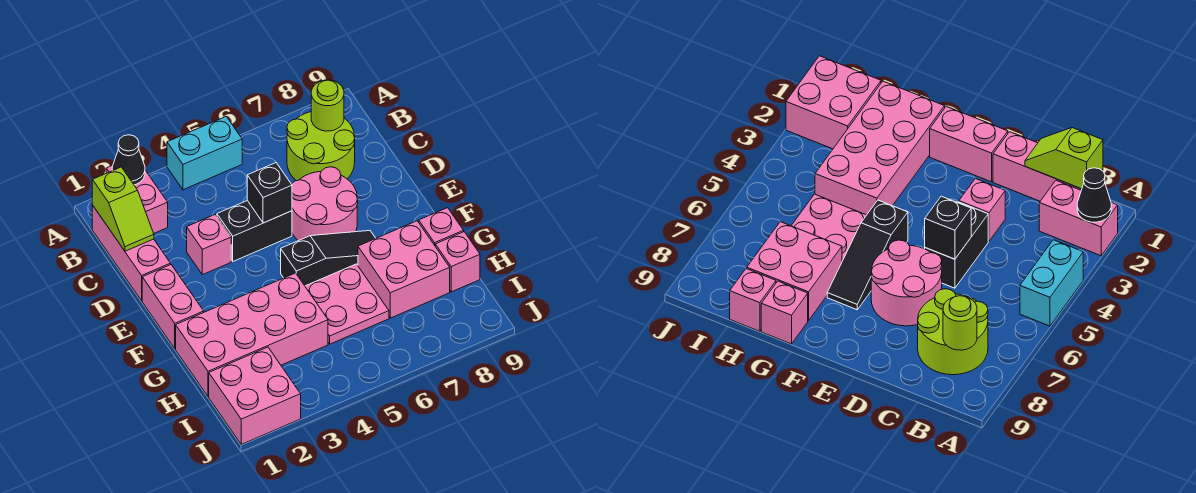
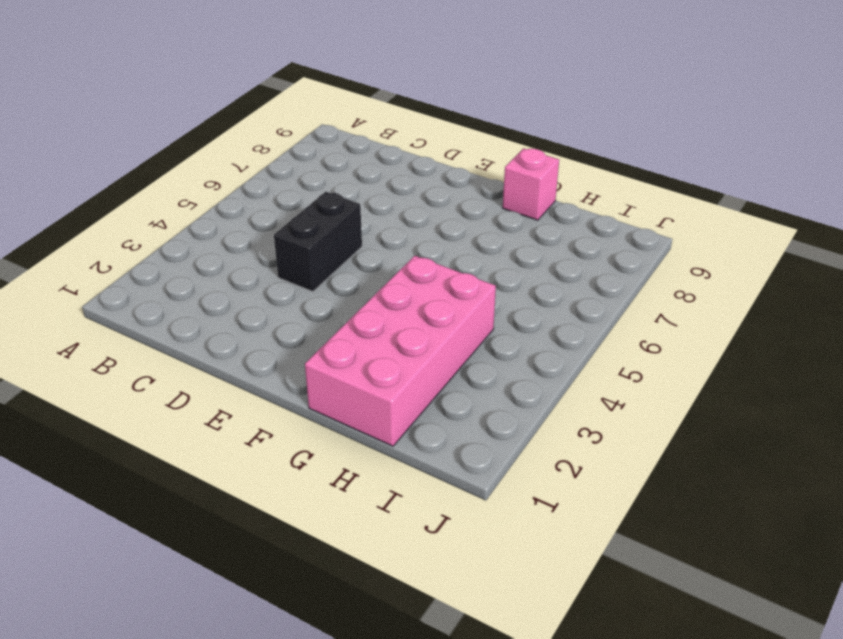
none -> pink 1x2 brick [106,165,168,233]
none -> cyan 1x2 brick [167,117,242,190]
none -> pink 1x3 brick [92,205,170,301]

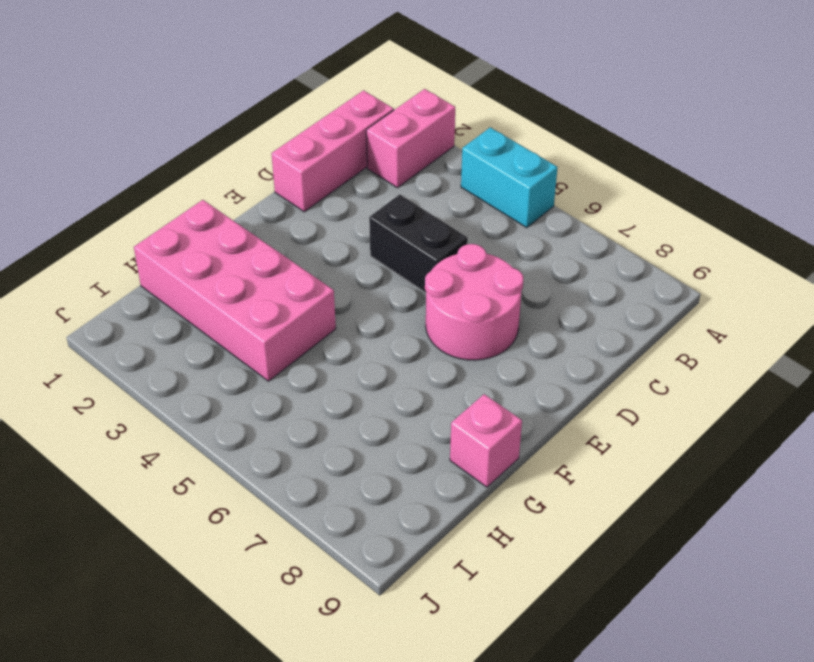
none -> lime 2x2 round brick [287,112,355,181]
none -> pink 1x1 brick [187,214,231,275]
none -> pink 1x2 brick [142,265,204,349]

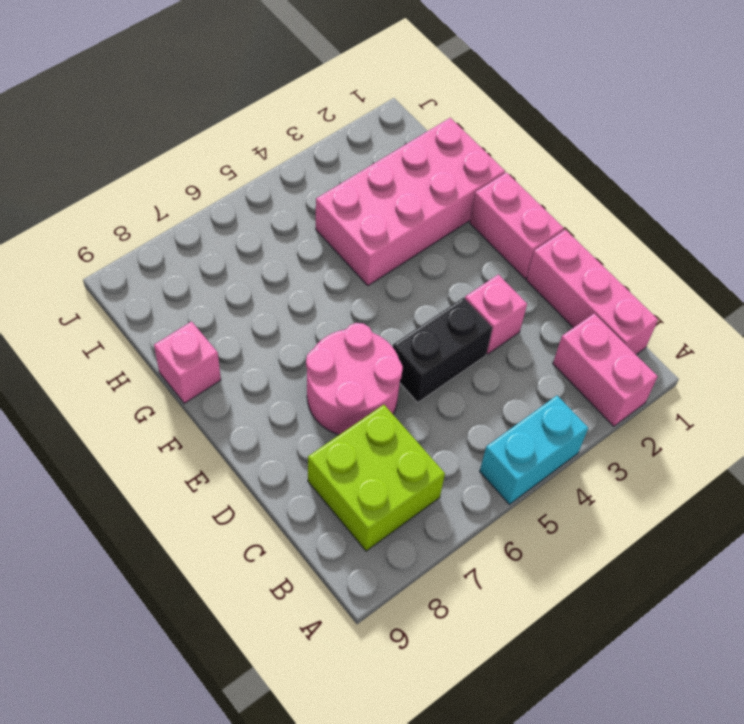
lime 2x2 brick [308,405,445,551] -> lime 2x2 round brick [287,112,355,181]
none -> black 1x3 slope [281,231,376,286]
none -> pink 2x2 plate [305,264,389,344]
none -> pink 2x2 brick [358,221,450,318]

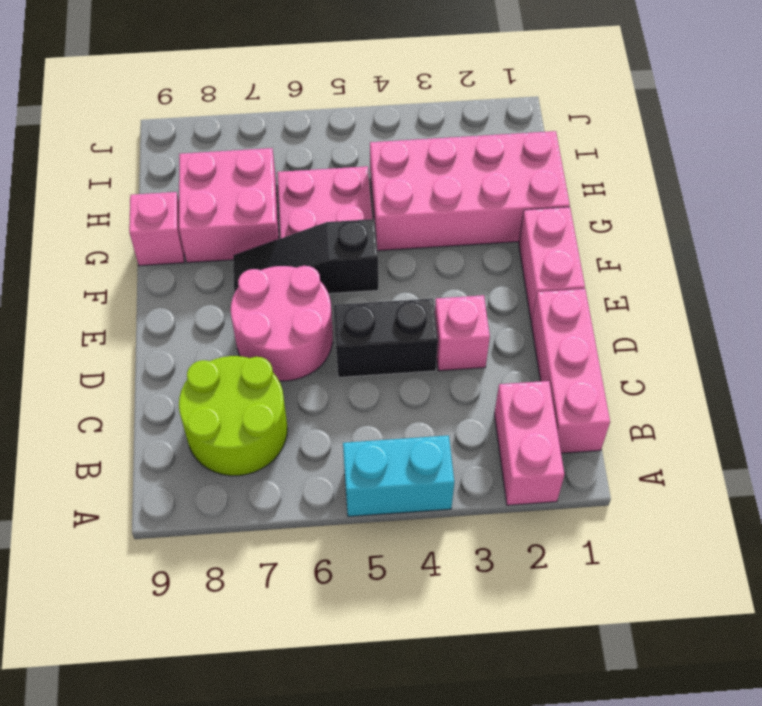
none -> pink 1x1 brick [435,232,480,292]
none -> pink 2x2 brick [209,347,301,444]
none -> black 1x1 cone [112,135,145,185]

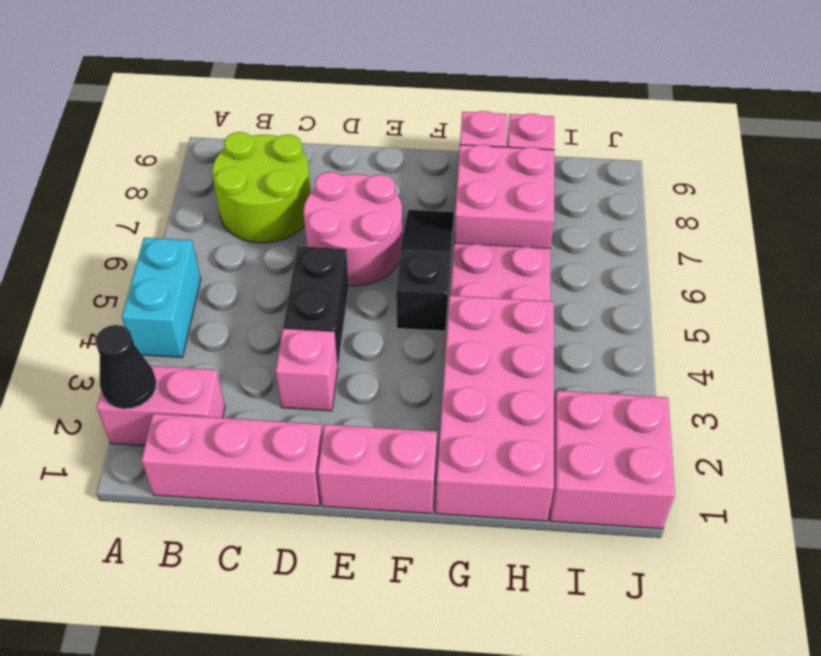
none -> lime 1x2 slope [92,167,154,251]
none -> lime 1x1 round brick [311,80,344,131]
none -> black 1x1 brick [247,163,292,223]

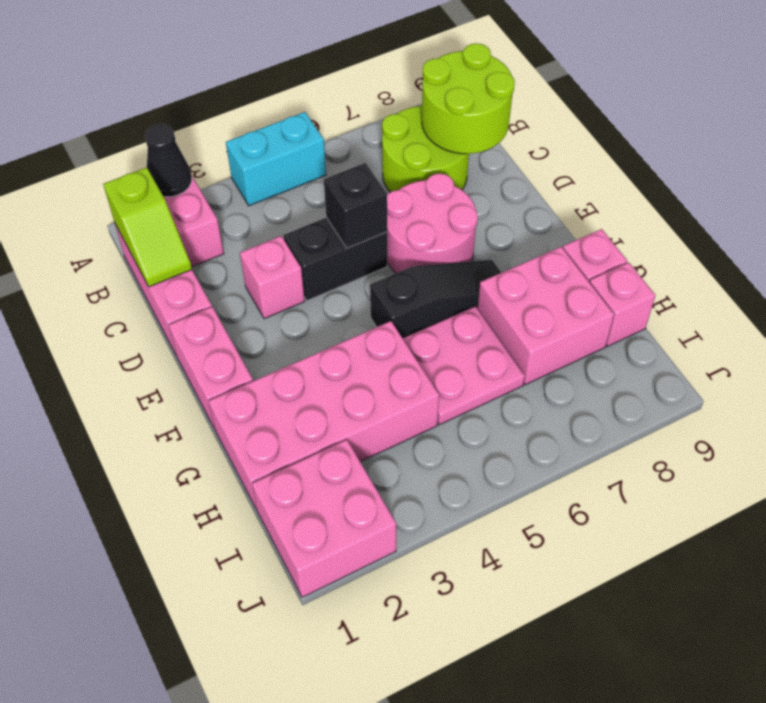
lime 2x2 round brick [422,43,515,154] -> lime 1x1 round brick [311,80,344,131]

